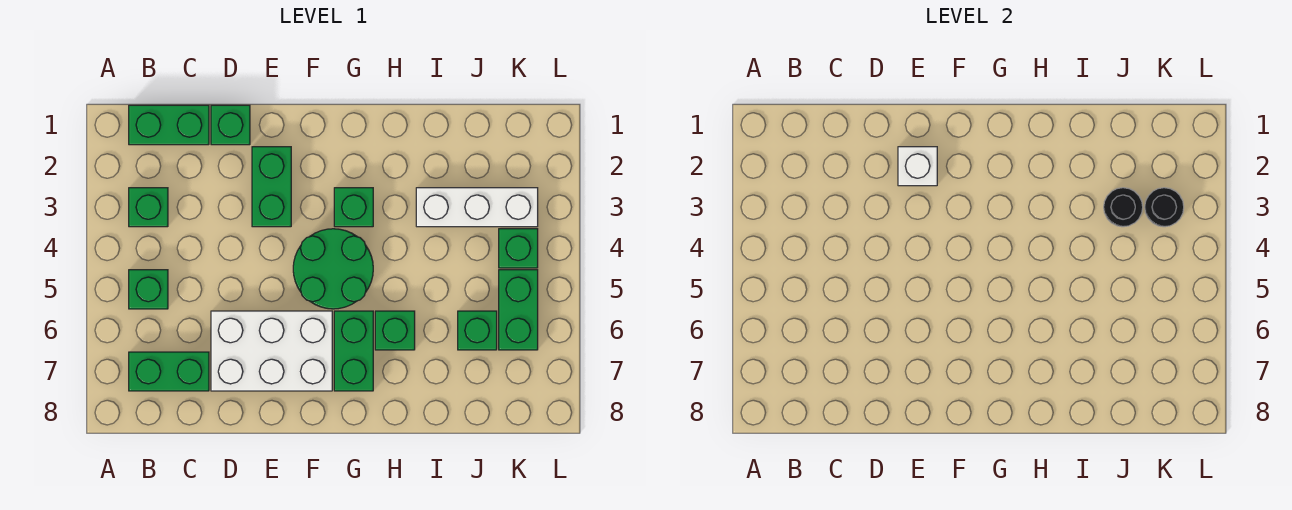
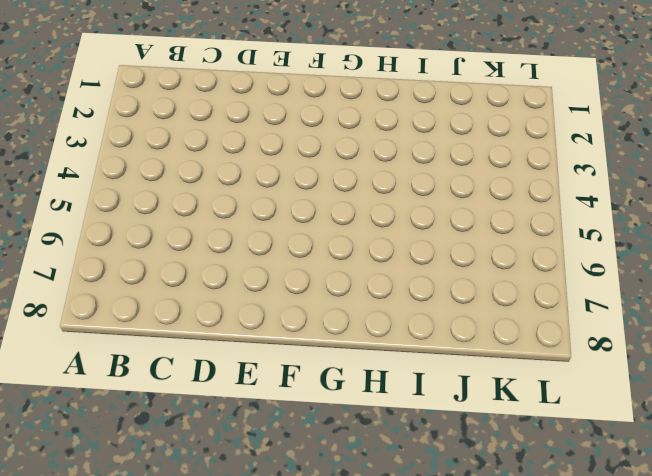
none -> green 1x2 brick [129,105,209,145]
none -> green 1x1 brick [129,188,168,227]
none -> green 1x1 brick [129,270,168,309]

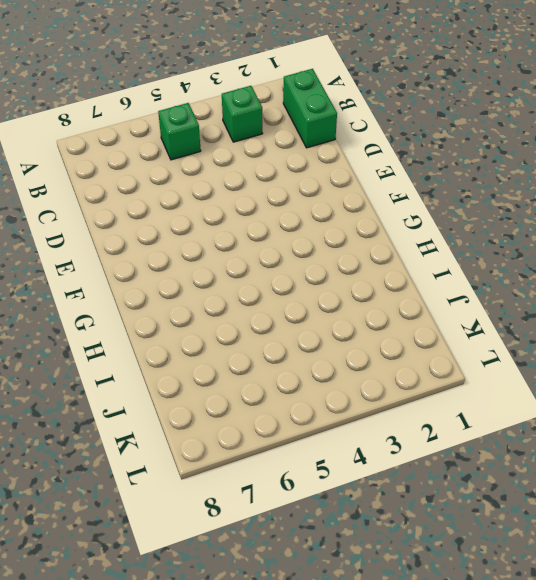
none -> green 1x2 brick [129,352,209,391]
none -> green 1x1 brick [211,105,250,145]
none -> white 2x3 brick [211,311,332,391]

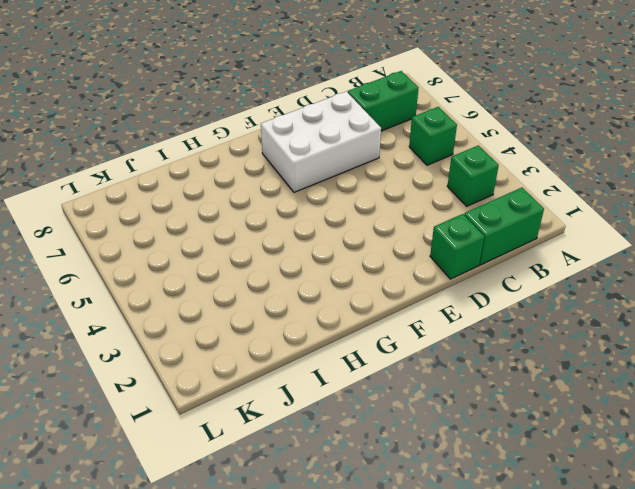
none -> green 1x2 brick [252,147,291,227]
none -> green 2x2 round brick [293,229,373,309]
none -> green 1x1 brick [334,188,373,227]

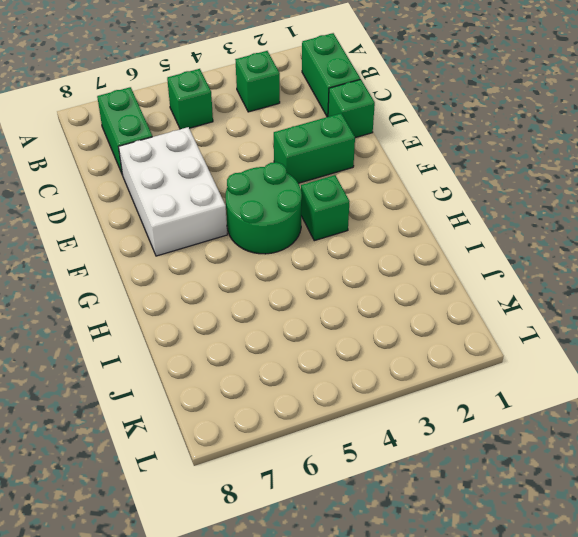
none -> green 1x2 brick [334,311,373,391]
none -> green 1x1 brick [375,311,415,350]
none -> white 1x3 brick [416,188,538,227]

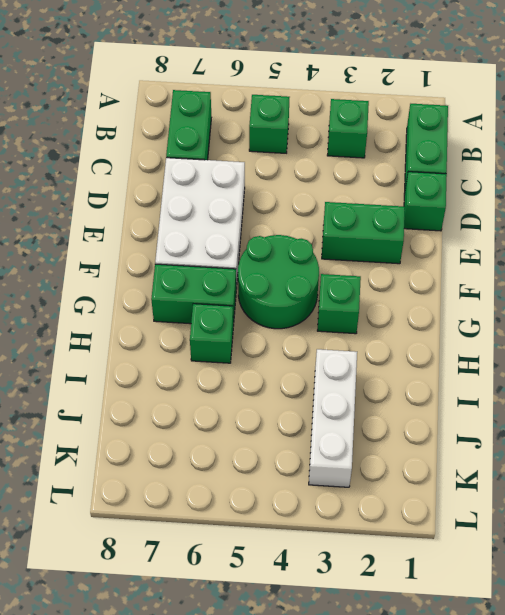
none -> green 1x1 brick [458,311,497,350]
none -> green 1x1 brick [499,229,538,268]
none -> green 1x2 brick [499,270,538,350]

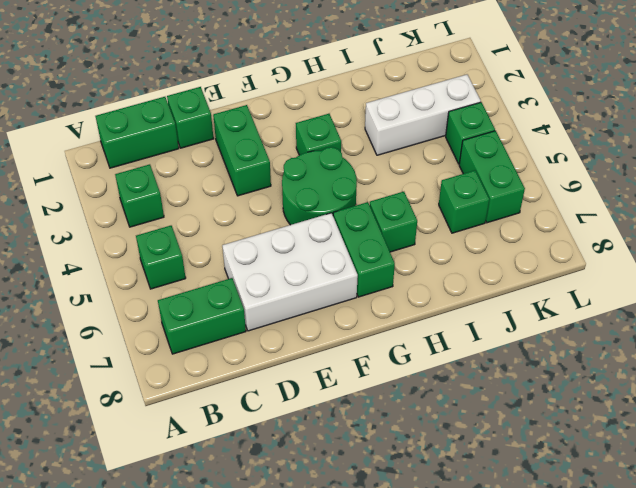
none -> white 1x1 brick [898,147,937,186]
none -> black 1x1 round brick [1104,188,1143,227]
none -> black 1x1 round brick [1145,188,1184,227]

